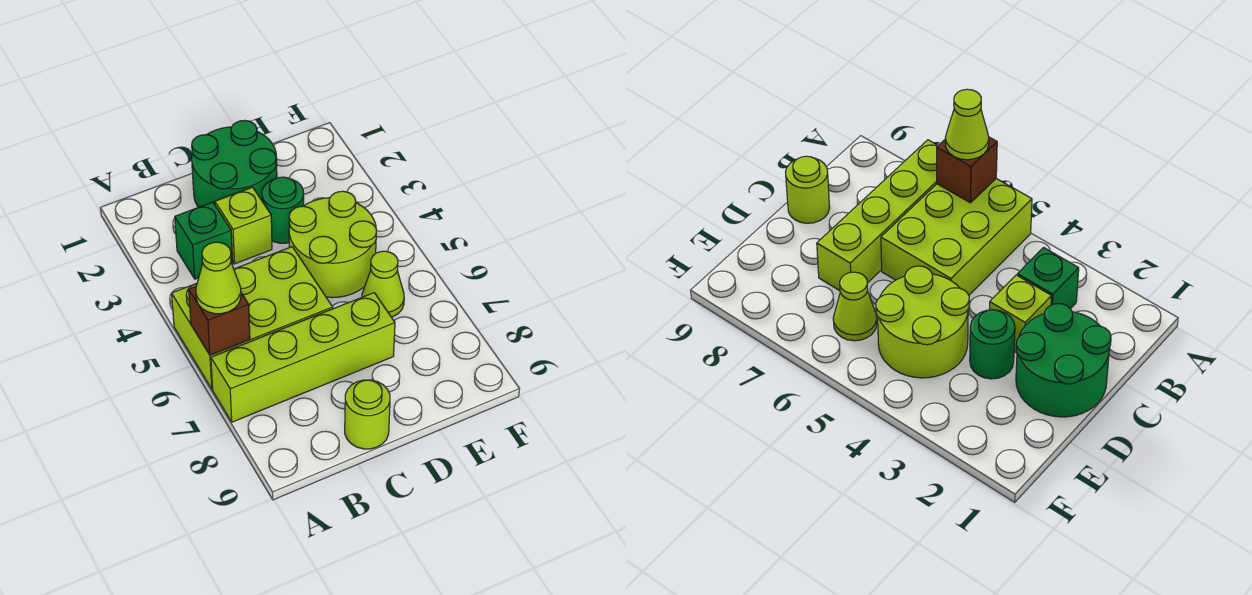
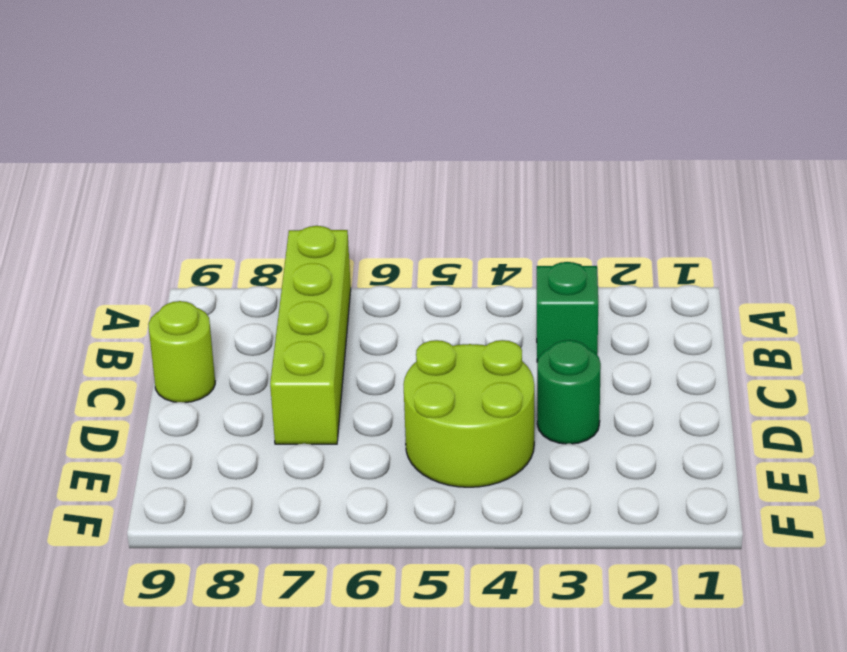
none -> lime 2x3 brick [172,247,333,389]
none -> green 2x2 round brick [192,120,277,207]

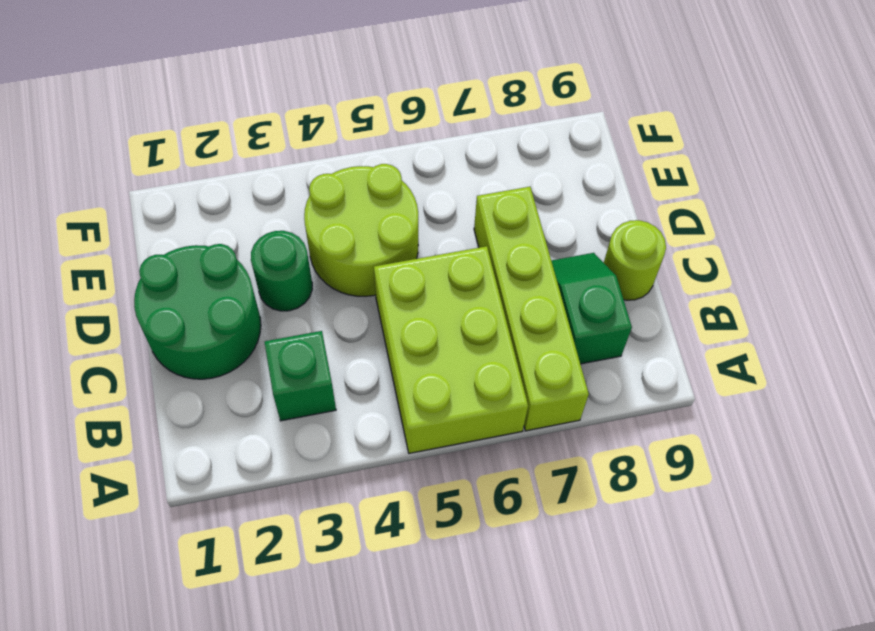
green 1x2 slope [551,253,632,364] -> none
none -> lime 1x1 brick [215,187,272,264]
none -> lime 1x1 cone [362,251,404,317]

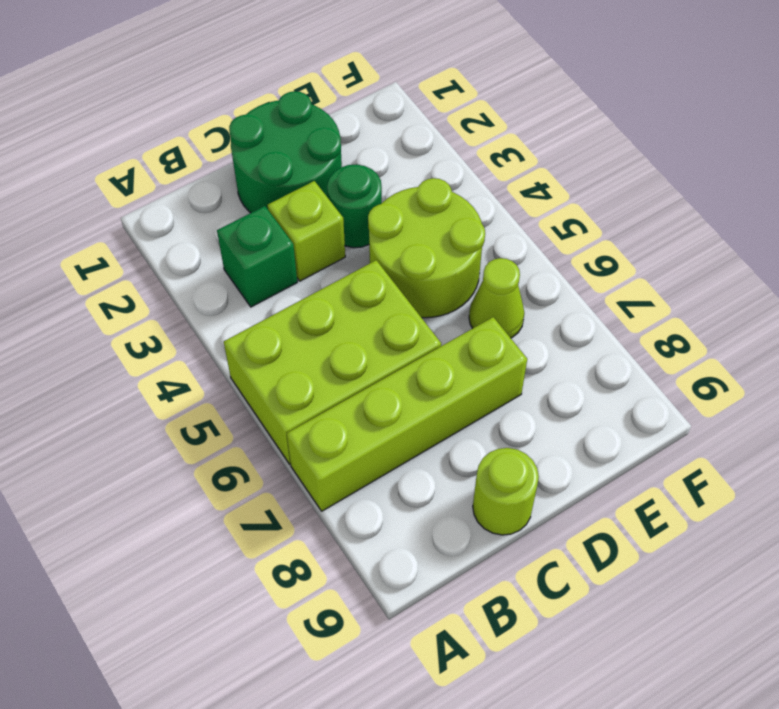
none -> brown 1x1 brick [189,287,250,355]
none -> lime 1x1 cone [196,242,241,314]

